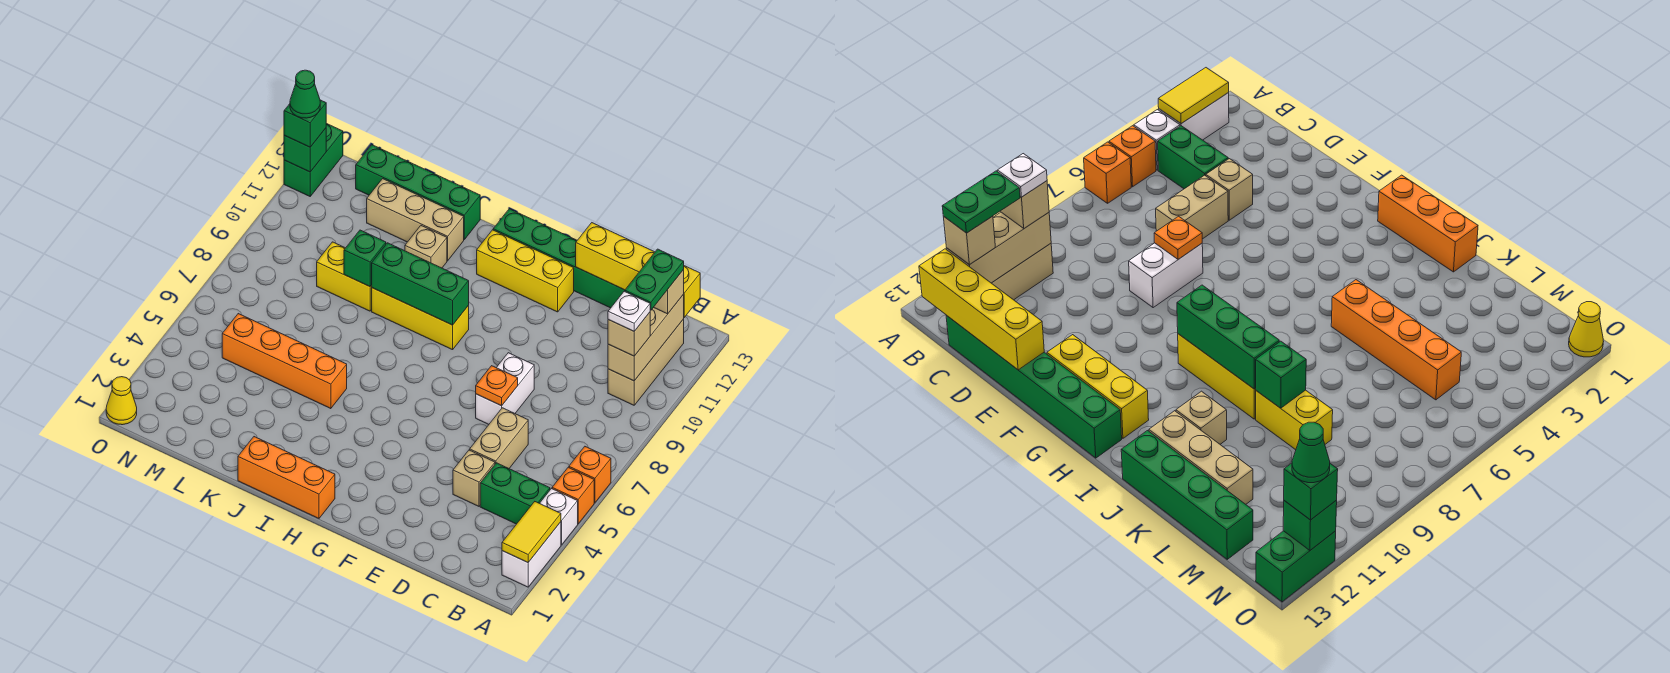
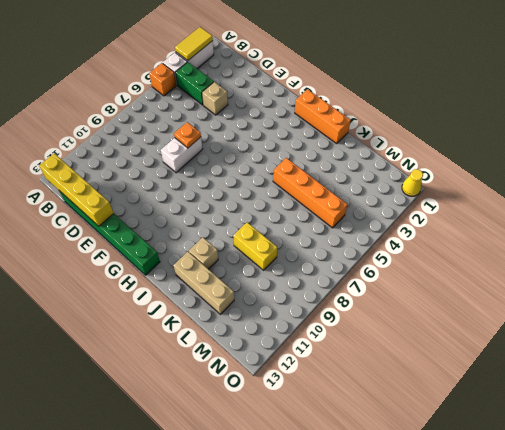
none -> orange 1x1 brick [569,447,611,503]
none -> tan 1x3 brick [608,319,684,405]
none -> tan 1x2 brick [470,408,528,468]
none -> yellow 1x3 brick [477,230,574,312]

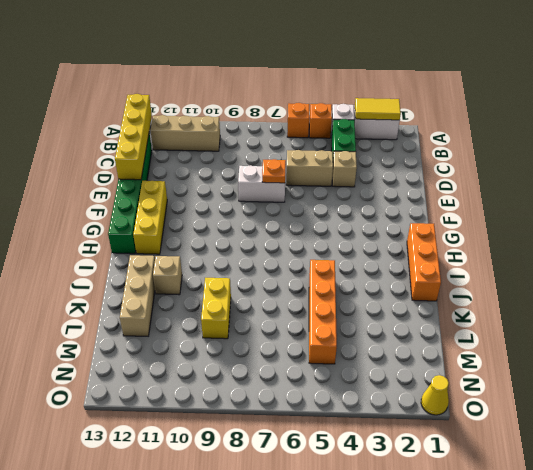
none -> yellow 1x3 brick [372,288,469,350]
none -> green 1x4 brick [356,145,480,239]
none -> green 1x2 brick [284,123,343,196]
none -> tan 1x3 brick [608,294,684,381]

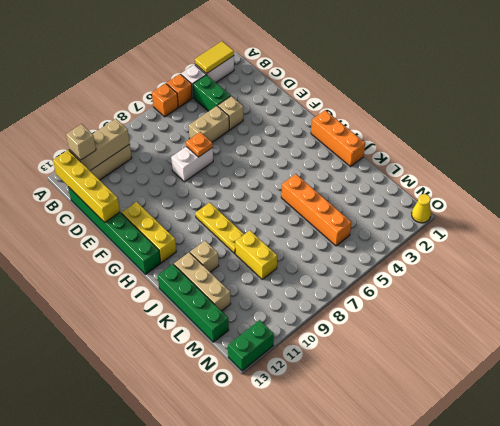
yellow 1x3 plate [195,203,244,254] -> yellow 1x3 brick [372,288,469,350]
none -> green 1x3 brick [372,243,469,325]
none -> green 1x1 brick [344,230,386,287]
none -> green 1x1 brick [284,128,326,172]
none -> tan 1x1 brick [608,312,650,356]

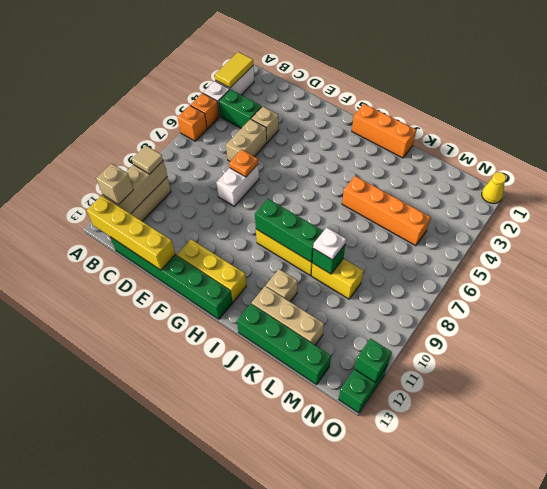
tan 1x1 tile [132,146,163,174] -> tan 1x1 brick [608,312,650,356]
white 1x1 plate [313,228,346,260] -> white 1x1 plate moved to [608,291,650,331]
none -> green 1x1 brick [284,100,326,147]
none -> green 1x2 plate [625,249,684,310]
none -> green 1x1 cone [290,70,320,118]

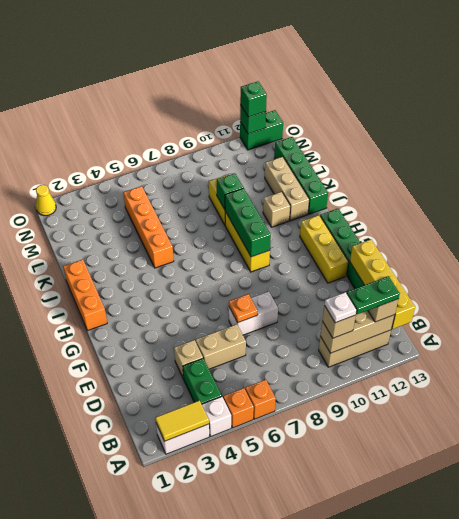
none -> green 1x1 cone [290,70,320,118]

